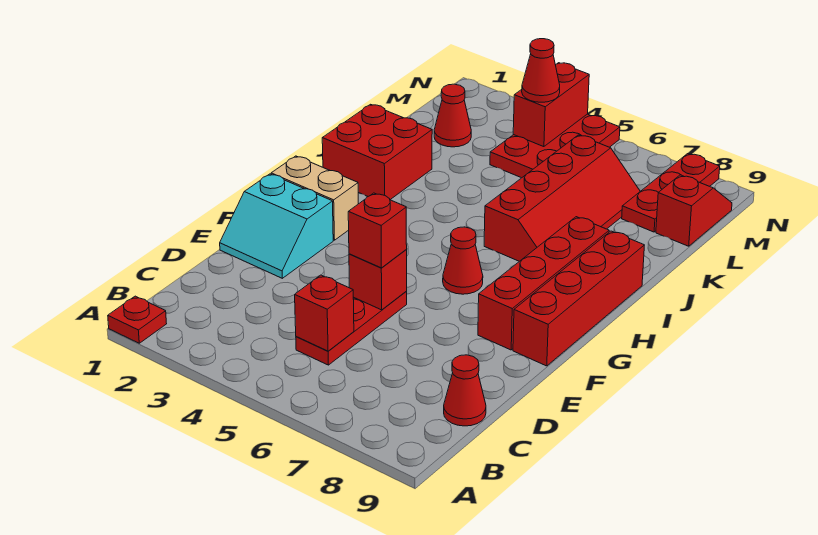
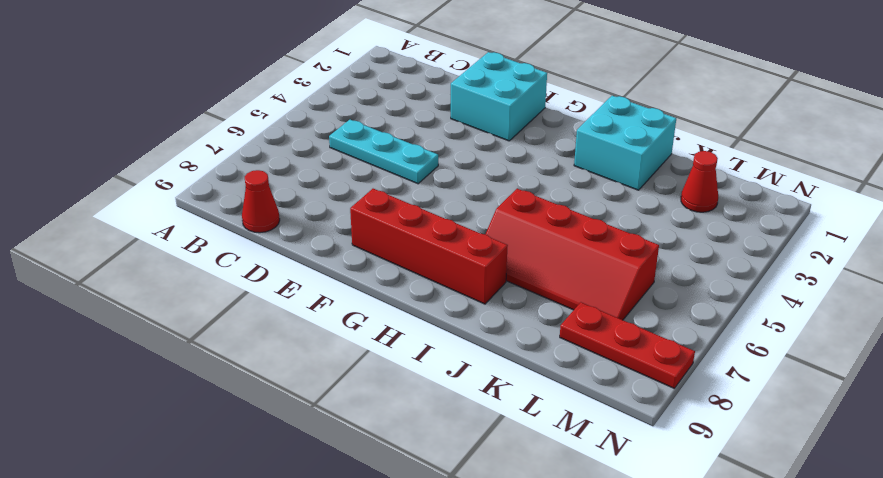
cyan 1x3 plate [329,120,438,184] -> red 1x3 plate [296,292,407,365]
cyan 2x2 brick [451,52,547,141] -> cyan 2x2 slope [220,174,333,278]
cyan 2x2 brick [574,96,676,190] -> red 2x2 brick [322,104,432,200]
none -> red 1x1 plate [108,296,167,343]
none -> red 1x4 brick [513,231,644,366]
none -> tan 1x2 brick [271,156,358,240]

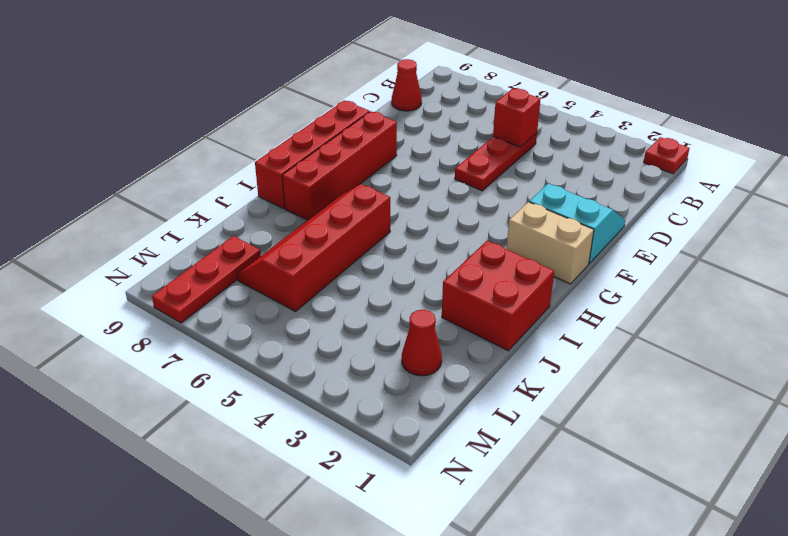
none -> red 1x1 cone [443,227,483,294]
none -> red 2x3 plate [490,114,620,178]
none -> red 1x2 slope [656,175,732,246]

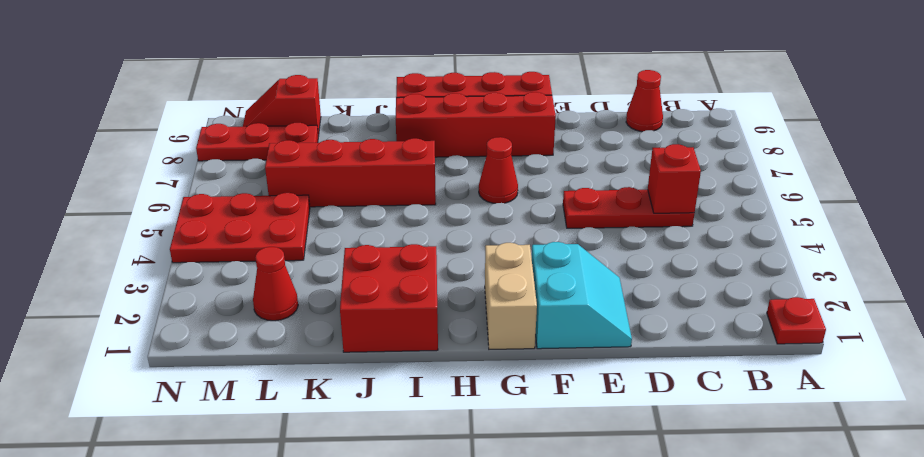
none -> red 1x1 brick [349,250,407,310]
none -> red 1x2 brick [513,63,589,147]
none -> red 1x1 brick [348,193,407,268]

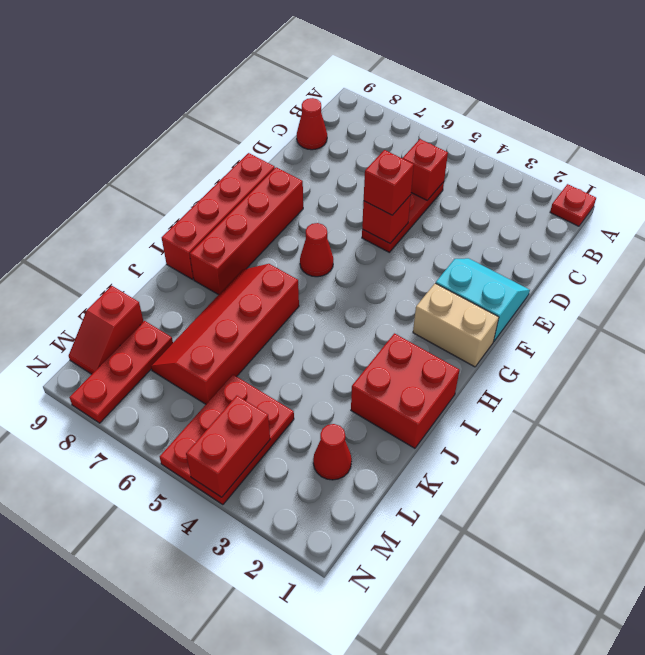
none -> red 1x1 cone [522,39,560,102]

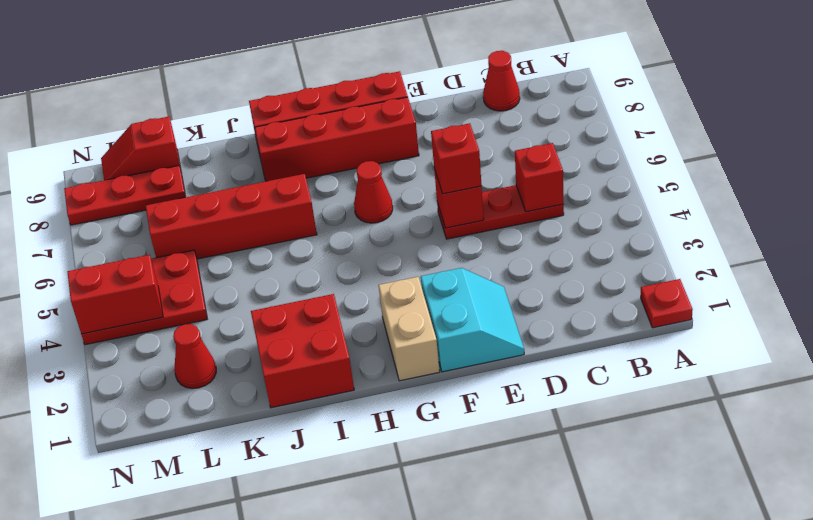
none -> red 1x1 cone [522,39,560,102]

